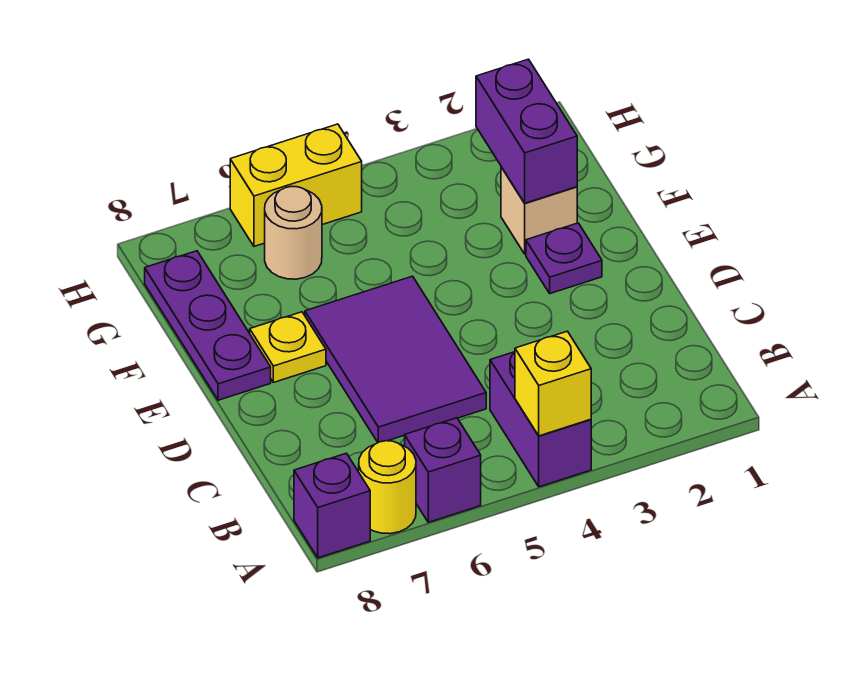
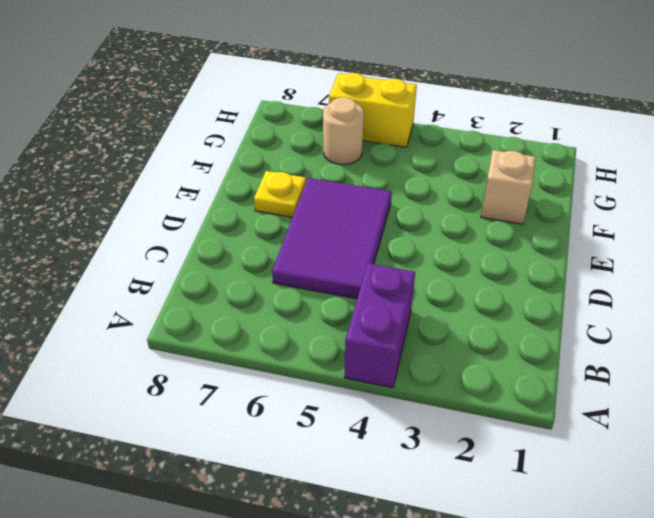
none -> purple 1x1 brick [405,418,481,522]
none -> yellow 1x1 round brick [359,441,416,534]
none -> purple 1x1 brick [294,453,370,558]

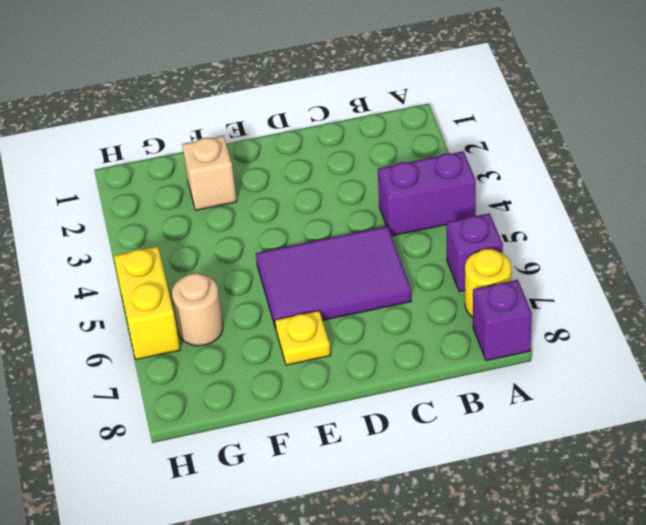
none -> purple 1x1 plate [526,223,602,294]
none -> purple 1x3 plate [145,251,271,400]
none -> yellow 1x1 brick [515,331,591,436]

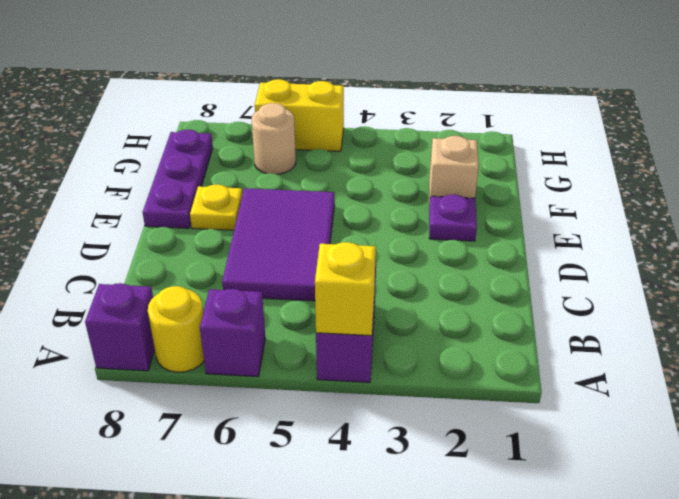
none -> purple 1x2 brick [476,59,577,203]

